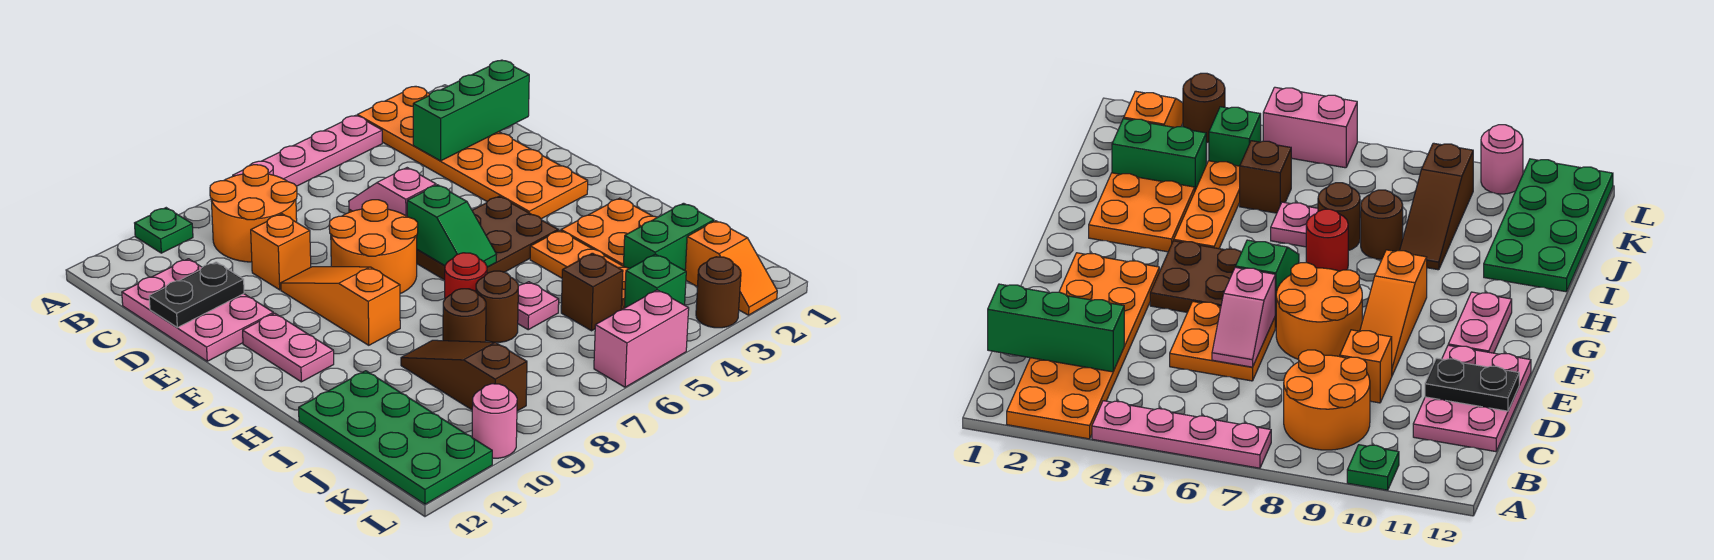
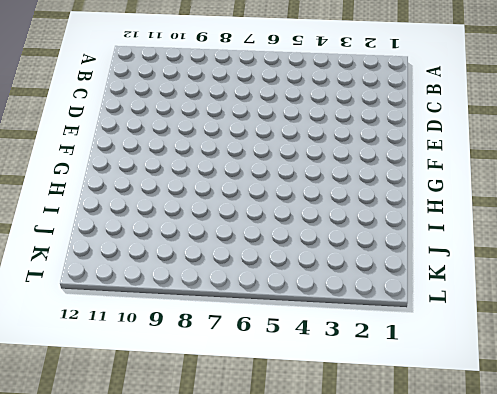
none -> orange 2x6 plate [357,86,588,219]
none -> pink 1x4 plate [233,115,382,186]
none -> green 1x1 plate [135,208,193,253]
none -> orange 2x2 round brick [210,165,297,262]

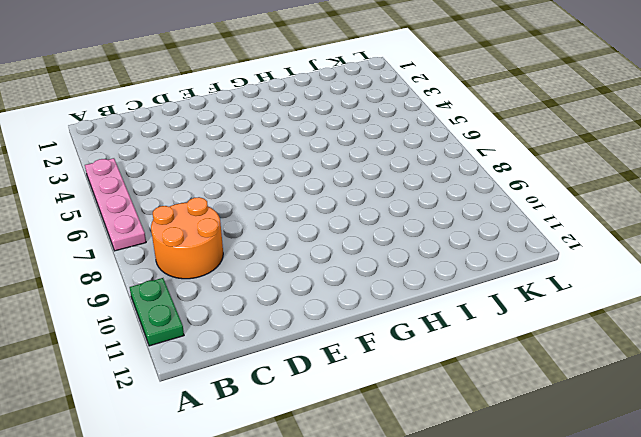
green 1x2 plate [129,278,184,346] -> green 1x1 plate [135,208,193,253]
none -> orange 2x6 plate [357,86,588,219]
none -> pink 2x3 plate [122,259,274,361]
none -> orange 2x2 plate [1170,302,1275,381]
none -> orange 1x1 brick [251,214,311,290]

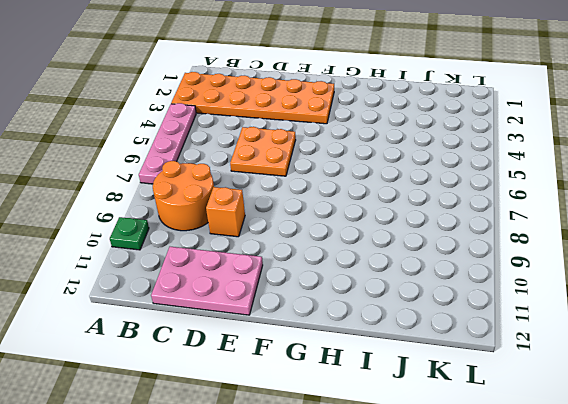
none -> orange 2x2 round brick [329,200,418,294]
none -> orange 1x3 slope [281,267,400,345]
none -> brown 2x3 plate [417,196,558,280]
none -> pink 1x2 plate [243,313,334,382]

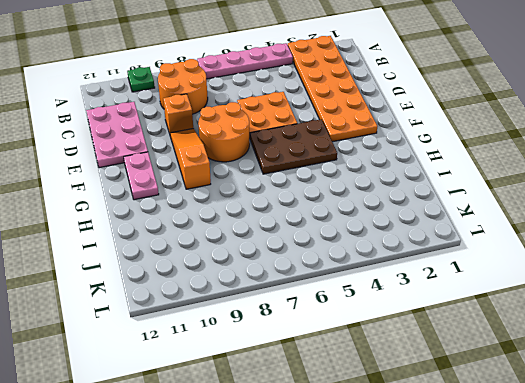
none -> orange 2x2 plate [561,198,657,266]
none -> orange 1x3 plate [530,230,629,310]
none -> red 1x1 round brick [445,253,487,298]
none -> pink 1x1 plate [518,282,559,330]

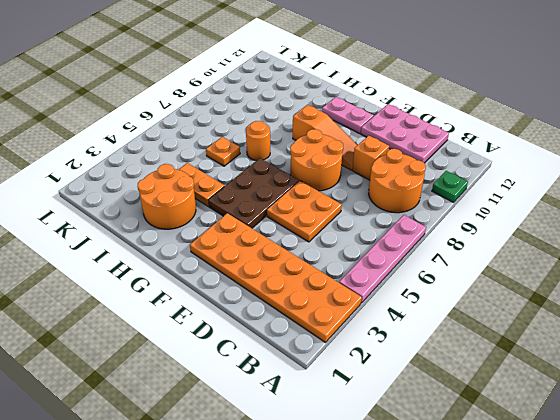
orange 2x2 round brick [138,164,196,229] -> orange 2x2 plate [561,198,657,266]
orange 1x2 plate [179,163,225,206] -> orange 1x3 plate [530,230,629,310]
orange 1x1 round brick [246,121,270,161] -> red 1x1 round brick [445,253,487,298]
orange 1x1 plate [206,137,240,166] -> pink 1x1 plate [518,282,559,330]
none -> brown 1x1 round brick [476,271,518,342]
none -> brown 1x1 round brick [443,289,486,342]
none -> brown 1x3 slope [401,340,527,411]
none -> green 2x4 plate [299,371,492,504]

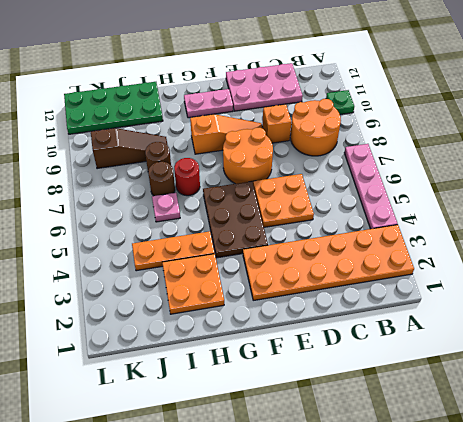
none -> green 1x2 brick [623,203,714,270]
none -> brown 1x1 brick [561,253,623,331]
none -> orange 1x2 slope [685,221,777,315]
none -> green 1x1 brick [624,254,686,308]

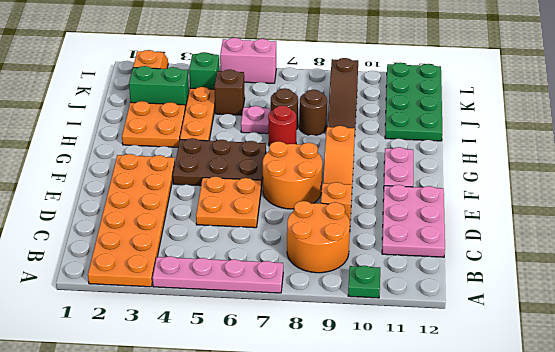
none -> brown 1x1 round brick [696,257,741,328]
none -> pink 1x1 round brick [472,384,517,458]
none -> green 1x3 brick [413,60,529,161]
none -> pink 1x2 slope [349,168,436,216]

